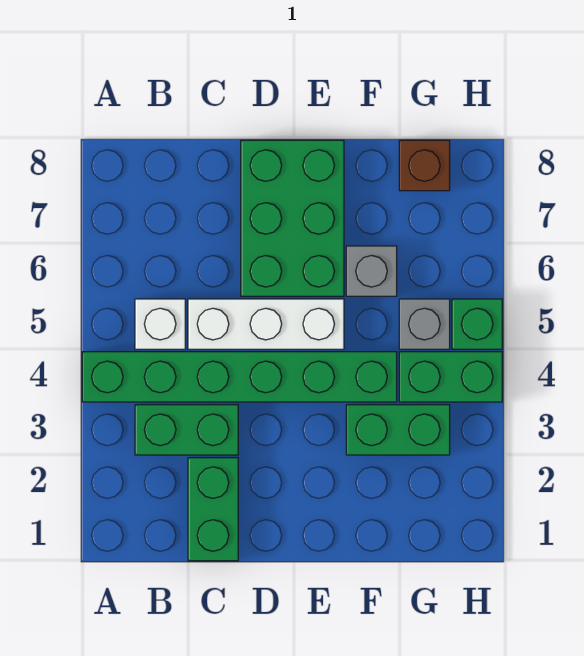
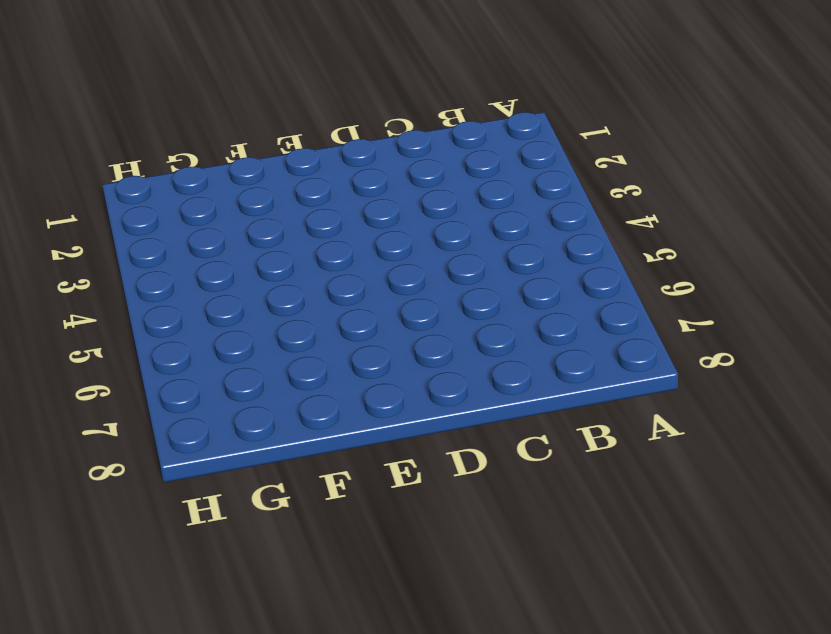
none -> green 1x6 brick [82,352,397,402]
none -> green 1x2 brick [135,405,238,455]
none -> white 1x1 brick [135,299,185,349]

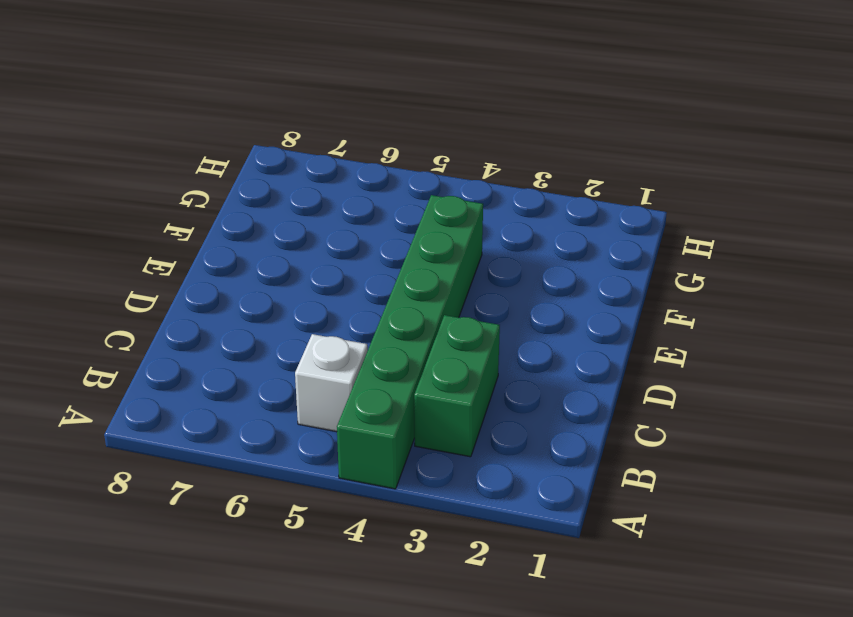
none -> green 1x2 brick [188,458,238,561]
none -> white 1x3 brick [188,299,344,349]
none -> green 2x3 brick [241,140,344,296]

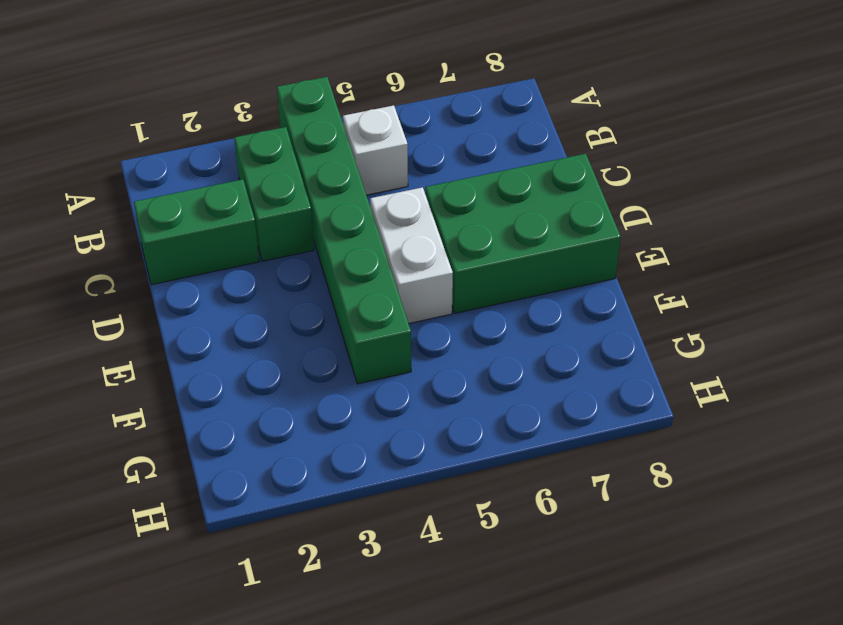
white 1x2 brick [370,187,453,323] -> white 1x3 brick [188,299,344,349]
none -> green 1x2 brick [346,405,450,455]
none -> grey 1x1 brick [346,246,397,296]
none -> green 1x2 brick [399,352,502,402]

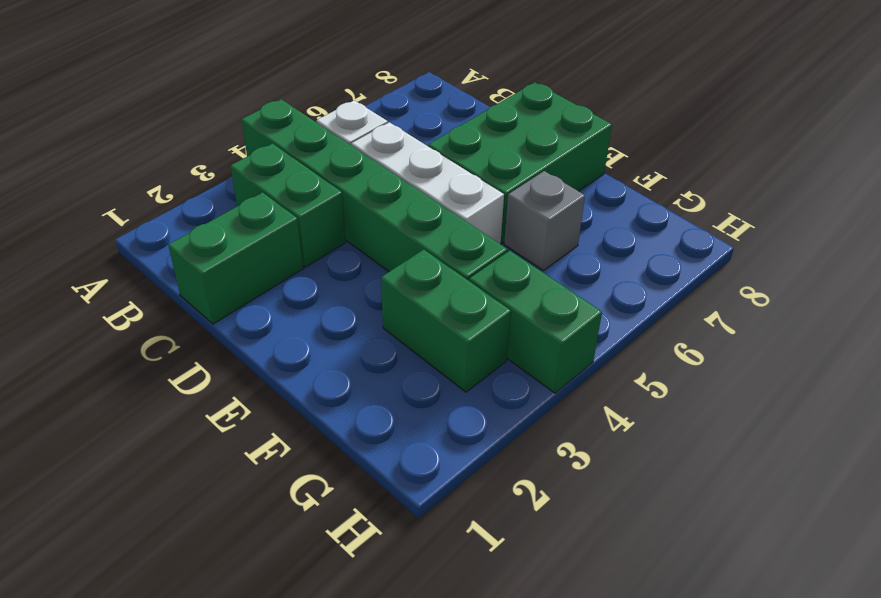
none -> grey 1x1 brick [399,299,450,349]
none -> brown 1x1 brick [399,140,450,191]
none -> green 1x1 brick [452,299,502,349]

